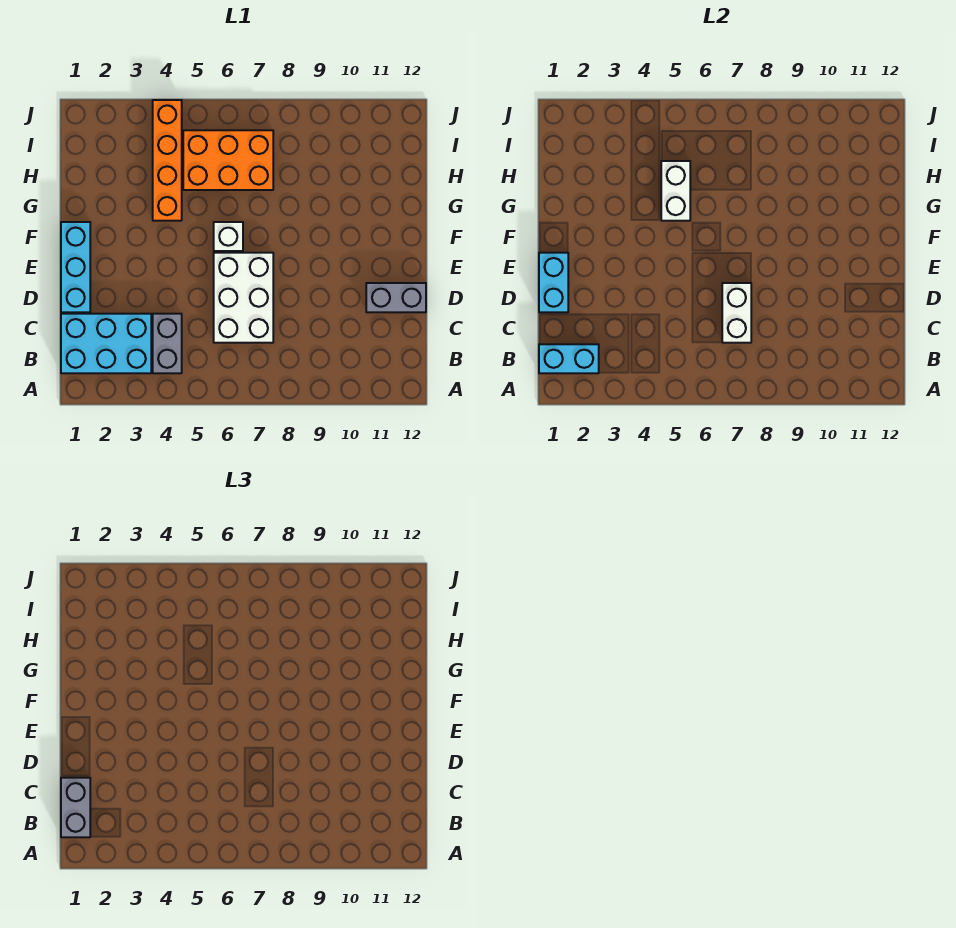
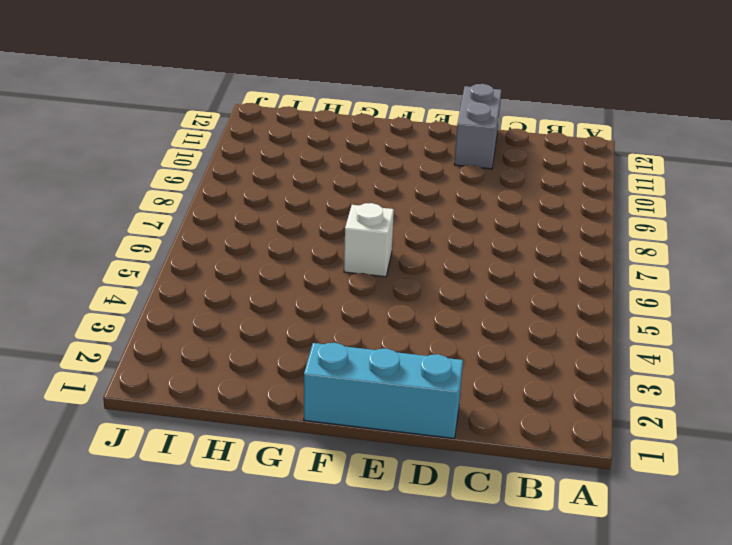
none -> cyan 2x3 brick [61,314,151,373]
none -> grey 1x2 brick [153,314,182,373]
none -> white 2x3 brick [214,253,273,343]

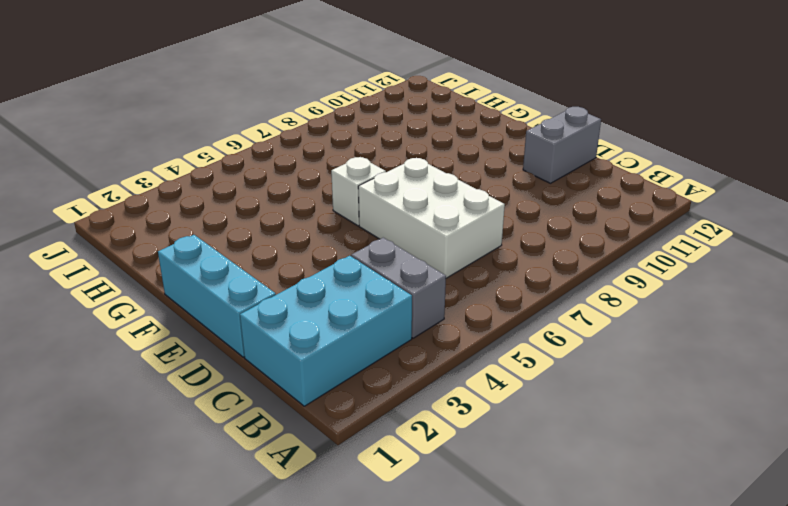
none -> orange 1x4 brick [153,100,182,221]
none -> orange 2x3 brick [183,130,273,190]
none -> cyan 1x2 brick [539,344,599,373]

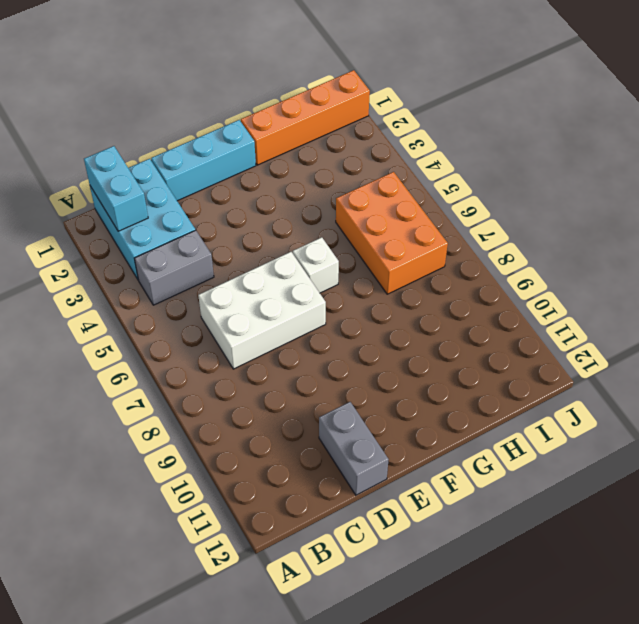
orange 1x4 brick [241,70,370,165] -> orange 1x4 brick moved to [153,100,182,221]
none -> white 1x2 brick [722,283,751,343]
none -> cyan 1x2 brick [539,253,568,312]
none -> white 1x2 brick [661,161,690,221]

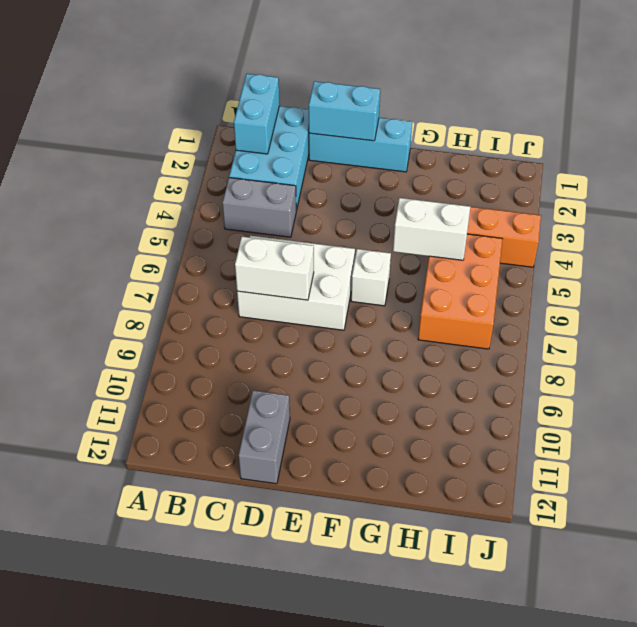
none -> grey 1x2 brick [61,778,90,837]

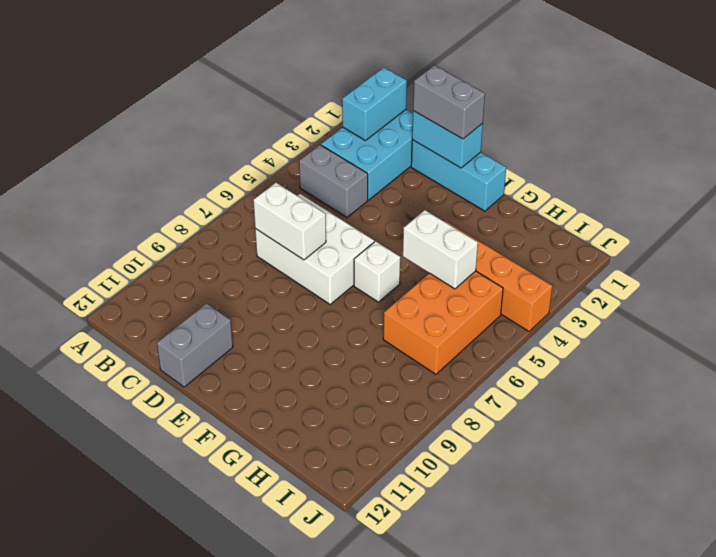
grey 1x2 brick [413,65,485,139] -> grey 1x2 brick moved to [61,778,90,837]

